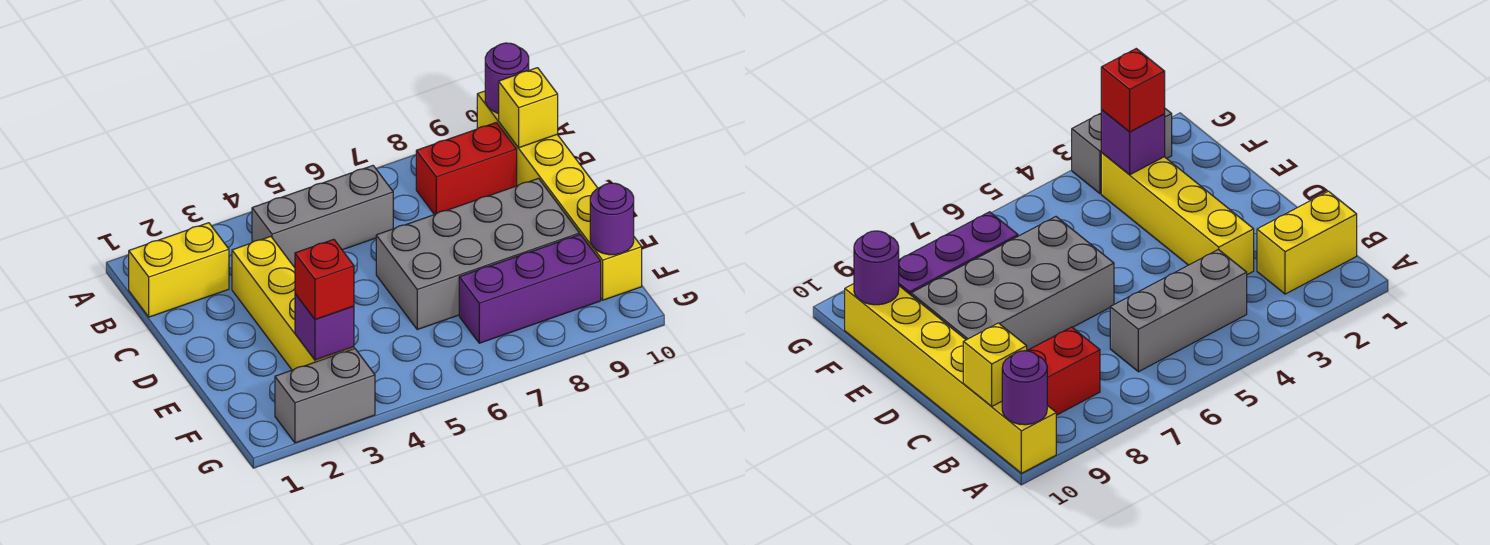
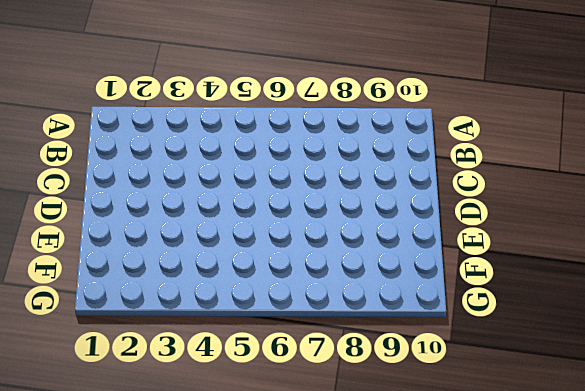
none -> yellow 1x6 brick [477,91,642,300]
none -> yellow 1x2 brick [129,223,229,317]
none -> grey 1x3 brick [252,166,393,267]

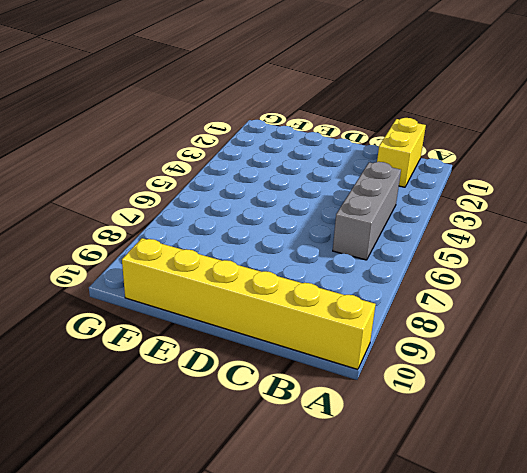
none -> red 1x2 brick [416,122,517,215]
none -> yellow 1x4 brick [232,236,354,370]
none -> grey 2x4 brick [376,178,580,330]

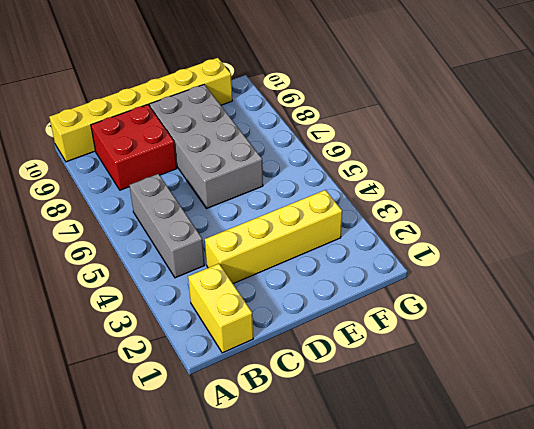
red 2x2 brick [91,105,177,190] -> red 1x2 brick [416,122,517,215]
none -> purple 1x3 brick [459,235,601,343]
none -> grey 1x2 brick [275,348,375,443]
none -> purple 1x1 round brick [485,43,529,113]

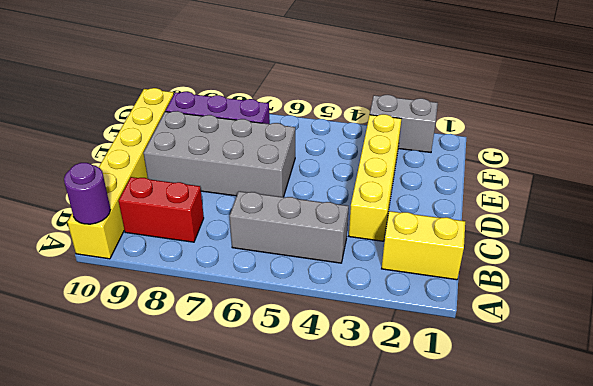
none -> yellow 1x1 brick [499,68,558,148]
none -> purple 1x1 brick [295,294,354,360]
none -> purple 1x1 round brick [590,183,634,255]

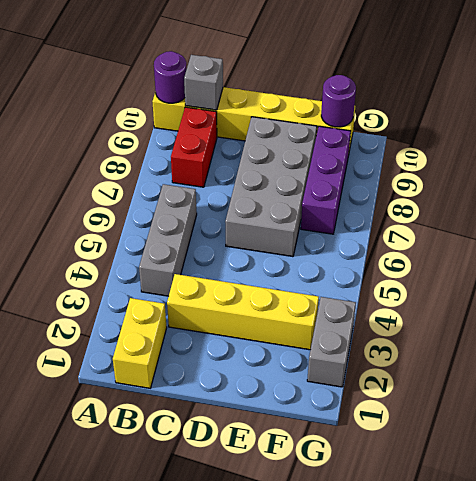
grey 1x1 brick [184,55,223,110] -> yellow 1x1 brick [499,68,558,148]
none -> purple 1x1 brick [295,294,354,360]
none -> red 1x1 brick [295,239,354,319]

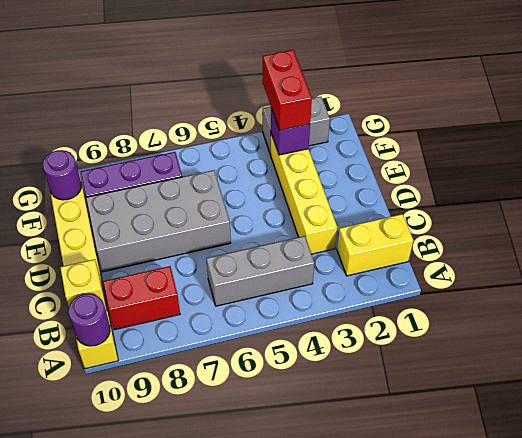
red 1x2 brick [263,50,312,130] -> red 1x1 brick [295,239,354,319]

